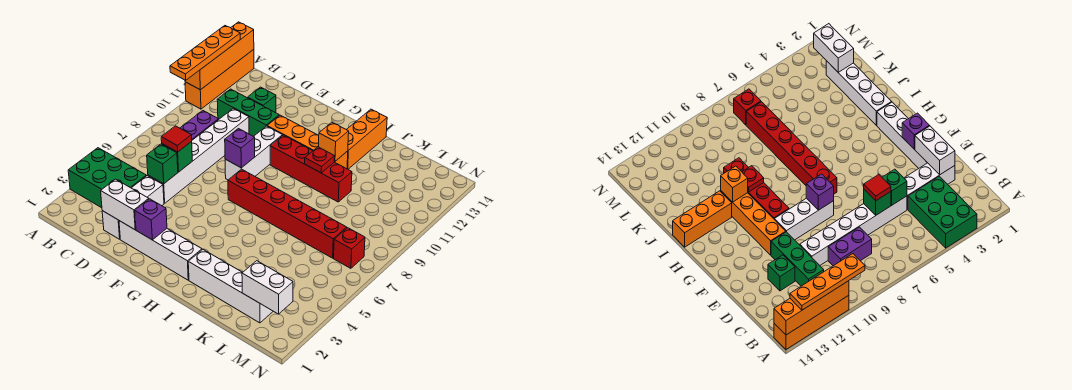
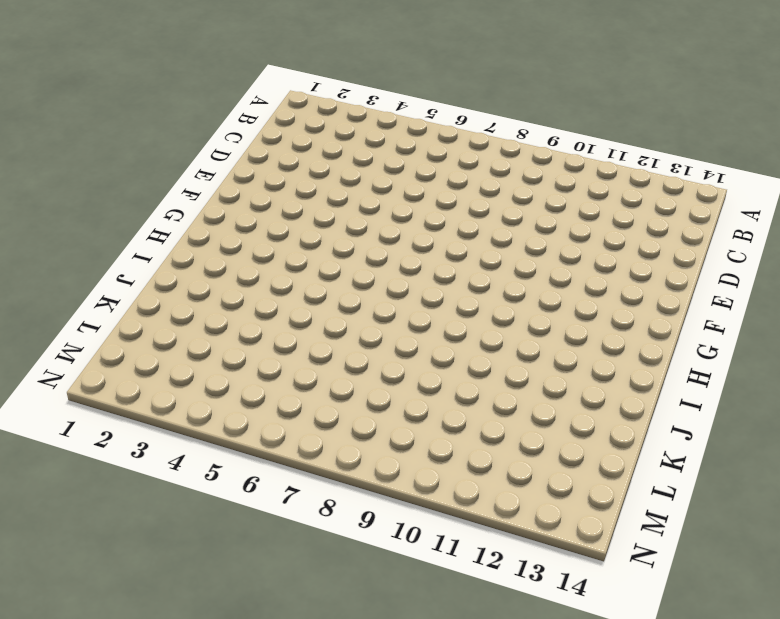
none -> green 2x3 brick [68,148,146,208]
none -> orange 1x4 brick [185,49,254,109]
none -> purple 1x2 brick [180,111,219,140]

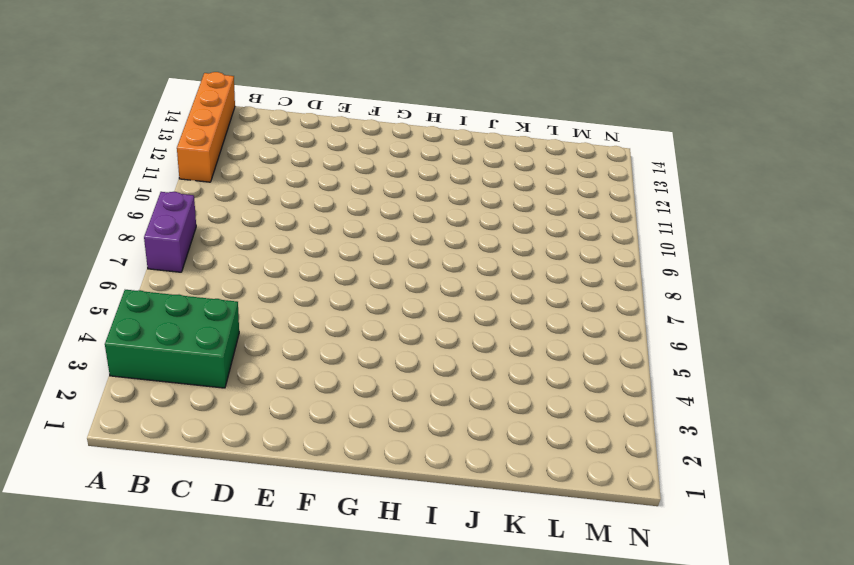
purple 1x2 brick [144,192,196,272] -> purple 1x2 brick moved to [180,111,219,140]
none -> green 1x3 brick [217,89,279,136]
none -> white 1x3 brick [102,176,164,239]
none -> white 1x6 brick [148,108,249,203]

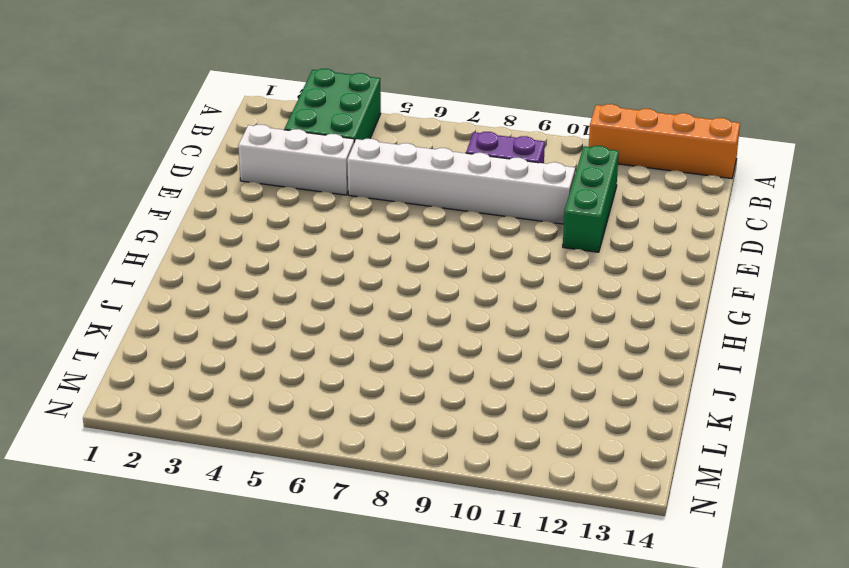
none -> green 1x1 brick [248,87,276,113]
none -> white 1x4 brick [119,221,202,280]
none -> white 1x3 brick [225,126,283,180]

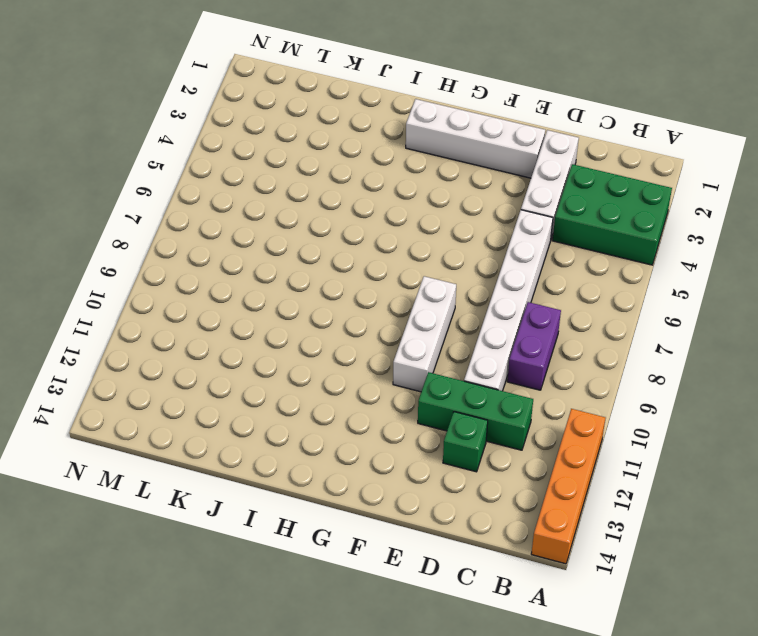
none -> orange 1x4 brick [267,115,348,169]
none -> red 1x6 brick [228,169,347,258]
none -> red 1x4 brick [270,135,352,202]

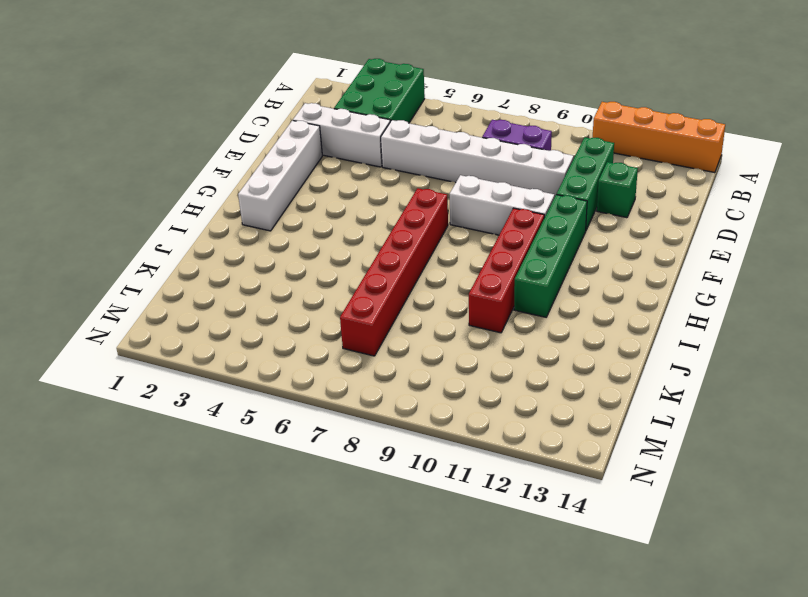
green 1x4 brick [514,195,587,317] -> orange 1x4 brick [267,115,348,169]
none -> white 1x4 brick [188,250,273,323]
none -> orange 1x3 brick [346,109,387,169]
none -> red 1x1 brick [334,228,365,268]

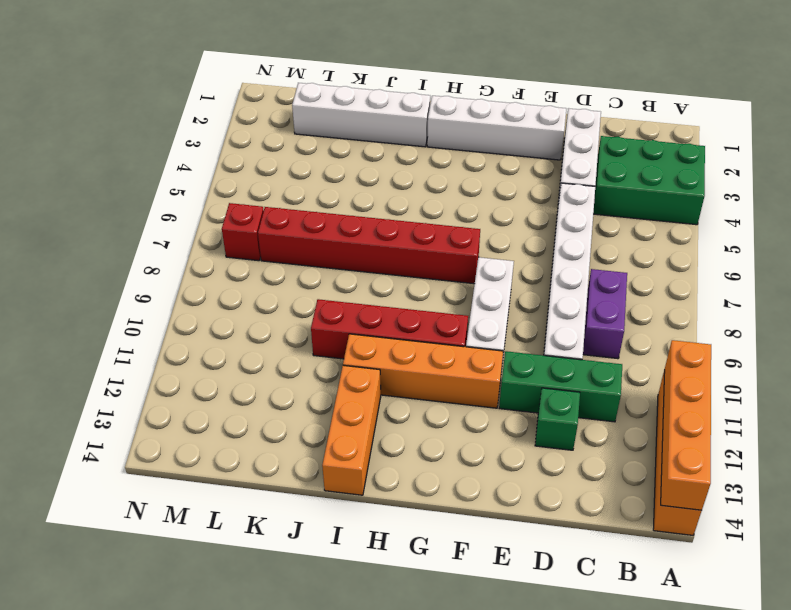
none -> white 1x2 brick [101,179,149,230]
none -> green 1x1 brick [147,144,178,184]
none -> green 1x1 brick [162,142,192,172]

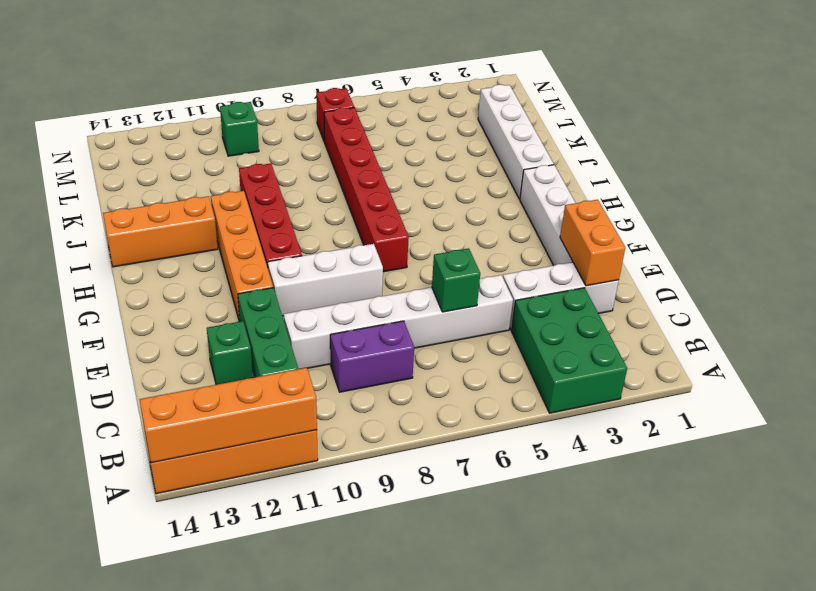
orange 1x2 brick [560,200,625,286] -> white 1x2 brick [101,179,149,230]
green 1x1 brick [220,102,259,156] -> green 1x1 brick moved to [147,144,178,184]
none -> purple 1x1 brick [135,199,167,240]
none -> purple 1x1 brick [225,129,255,168]
none -> red 1x1 plate [305,147,335,173]

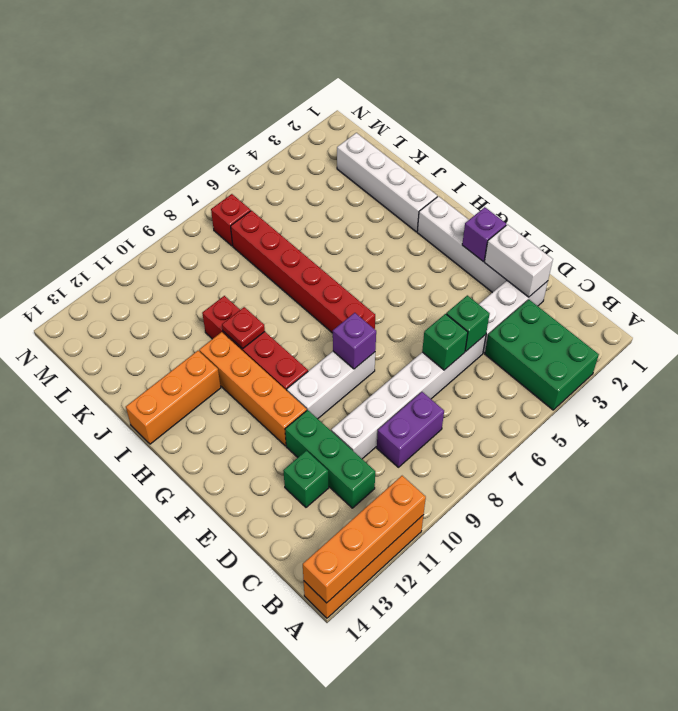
none -> orange 1x1 brick [319,122,349,161]
none -> white 1x2 brick [242,261,293,314]
none -> orange 1x4 plate [170,26,240,80]

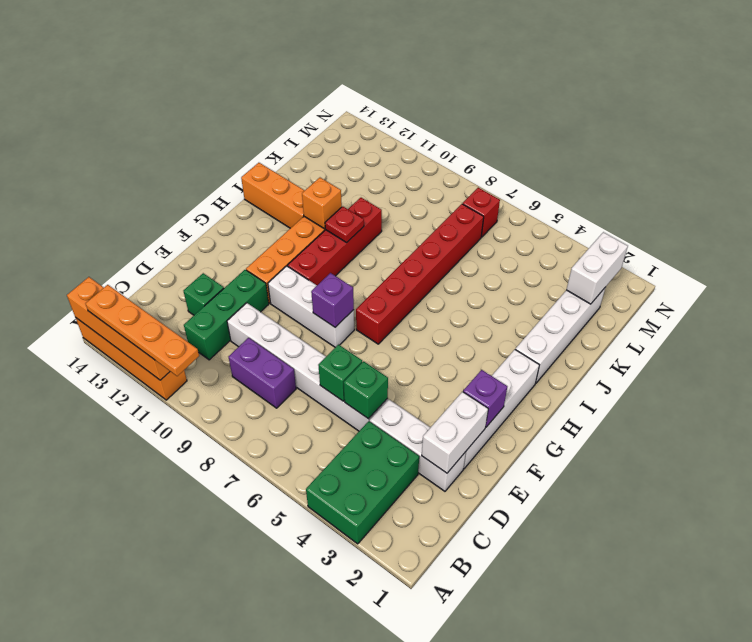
none -> red 1x1 tile [161,126,192,152]

